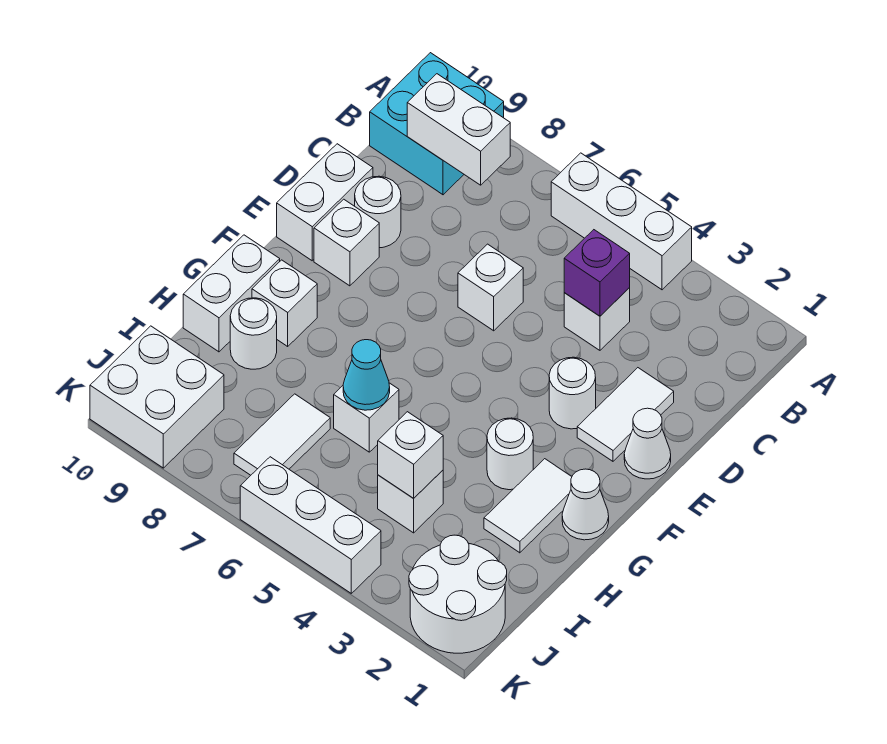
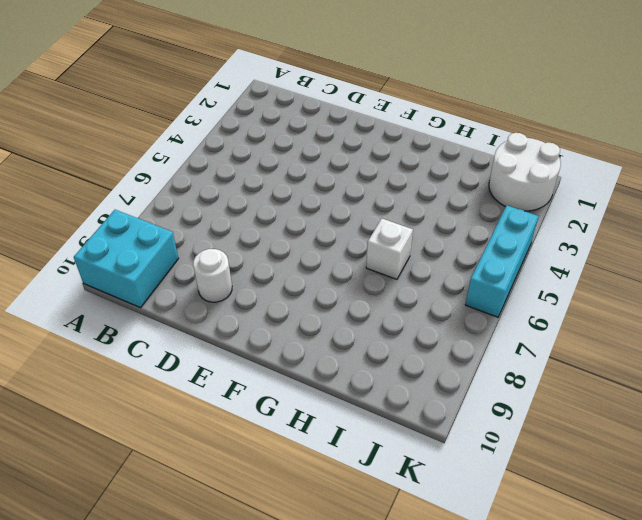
cyan 1x3 brick [465,205,539,317] -> white 1x3 brick [240,457,381,593]
none -> white 1x3 brick [551,153,692,290]
none -> white 1x1 brick [564,288,630,350]
none -> white 1x2 tile [577,368,674,461]

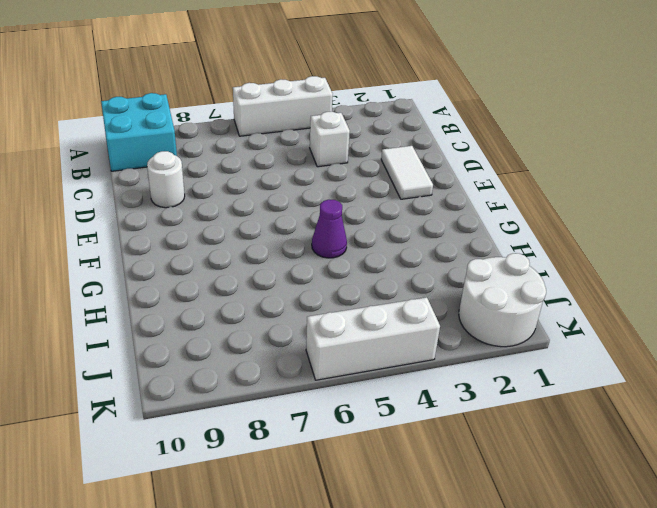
purple 1x1 cone [312,199,347,258] -> none
none -> white 1x1 brick [458,244,523,331]
none -> white 1x2 brick [277,144,373,261]
none -> white 1x1 cone [624,408,671,479]

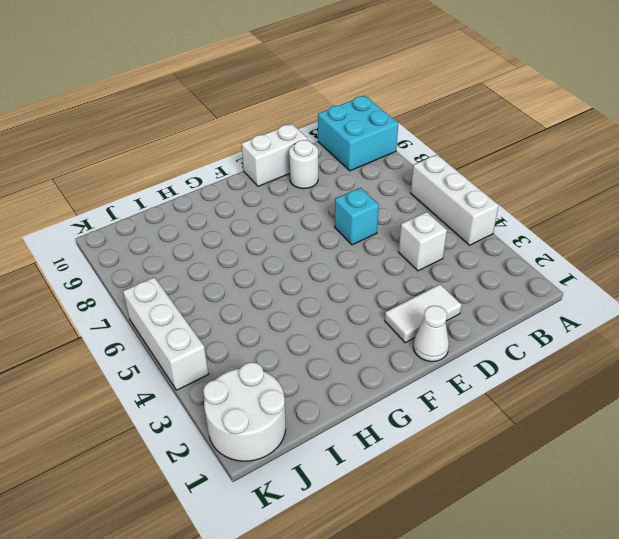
cyan 1x1 brick [335,188,379,245] -> white 1x1 brick [458,244,523,331]
none -> white 1x1 round brick [549,357,596,429]
none -> white 1x1 brick [314,199,379,286]
none -> white 1x1 cone [562,469,609,540]

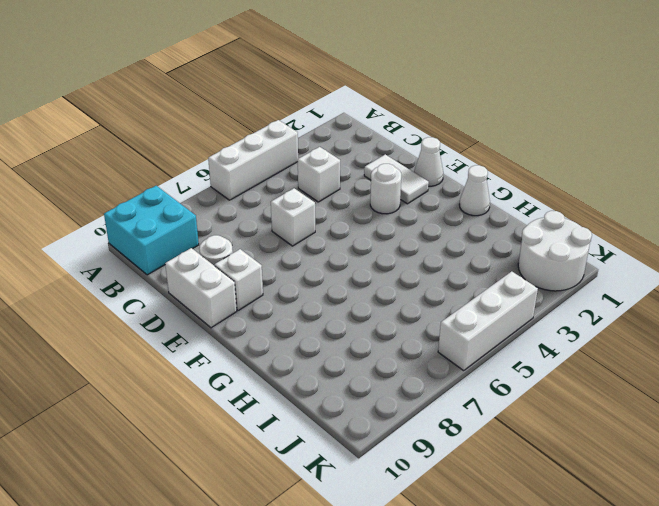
none -> white 1x2 tile [484,459,572,553]
none -> white 1x1 round brick [487,418,533,490]
none -> white 1x1 brick [252,260,317,346]

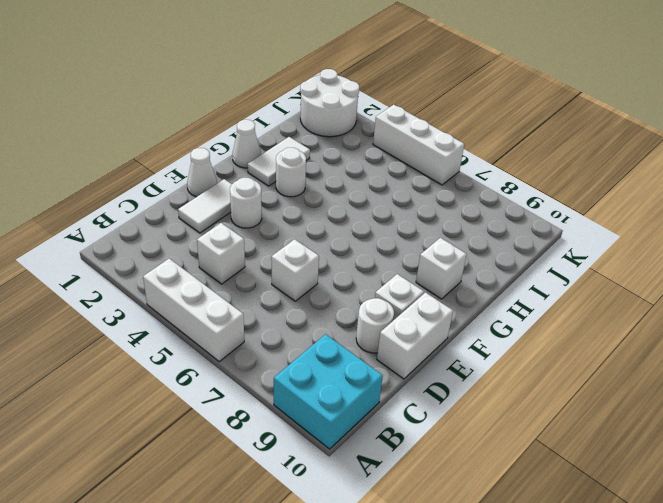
none -> white 1x2 brick [183,235,280,352]
none -> white 1x1 brick [334,383,399,452]
none -> white 1x1 round brick [230,298,277,369]

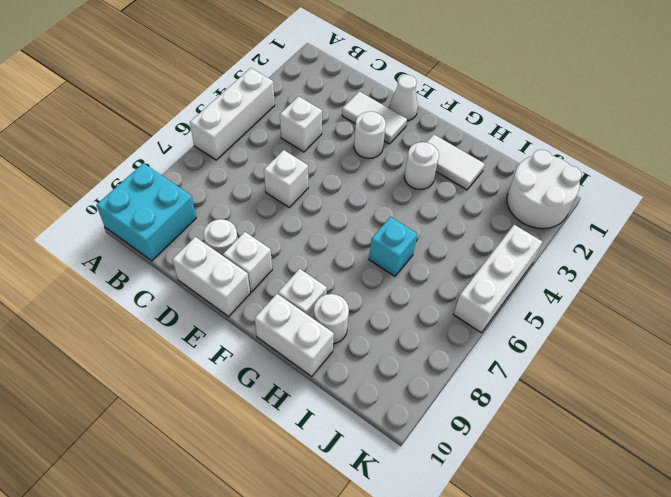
cyan 1x1 brick [369,217,417,276] -> white 1x1 brick [334,383,399,452]
none -> white 1x1 cone [562,469,609,540]
none -> white 1x1 brick [378,470,443,533]
none -> white 1x2 tile [234,394,330,475]

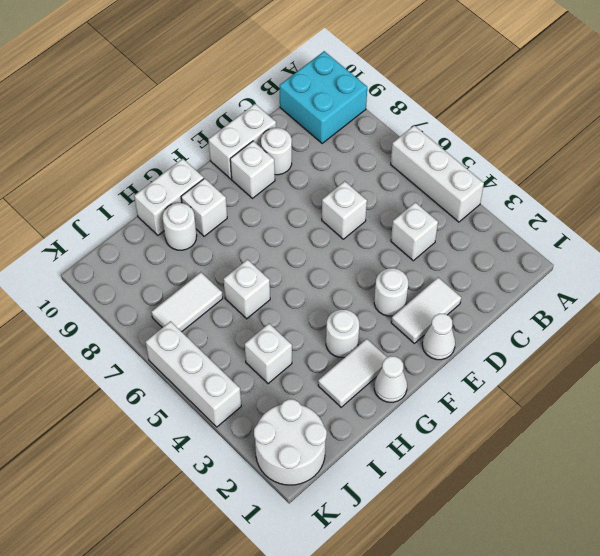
none -> white 2x2 brick [90,326,224,468]
none -> white 1x2 brick [407,74,510,185]
none -> purple 1x1 brick [564,230,630,316]

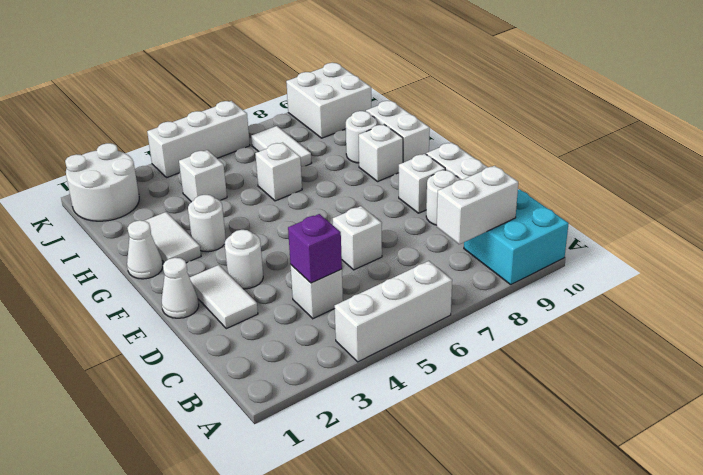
none -> cyan 1x1 cone [343,340,390,410]
none -> white 1x1 brick [378,412,443,498]

